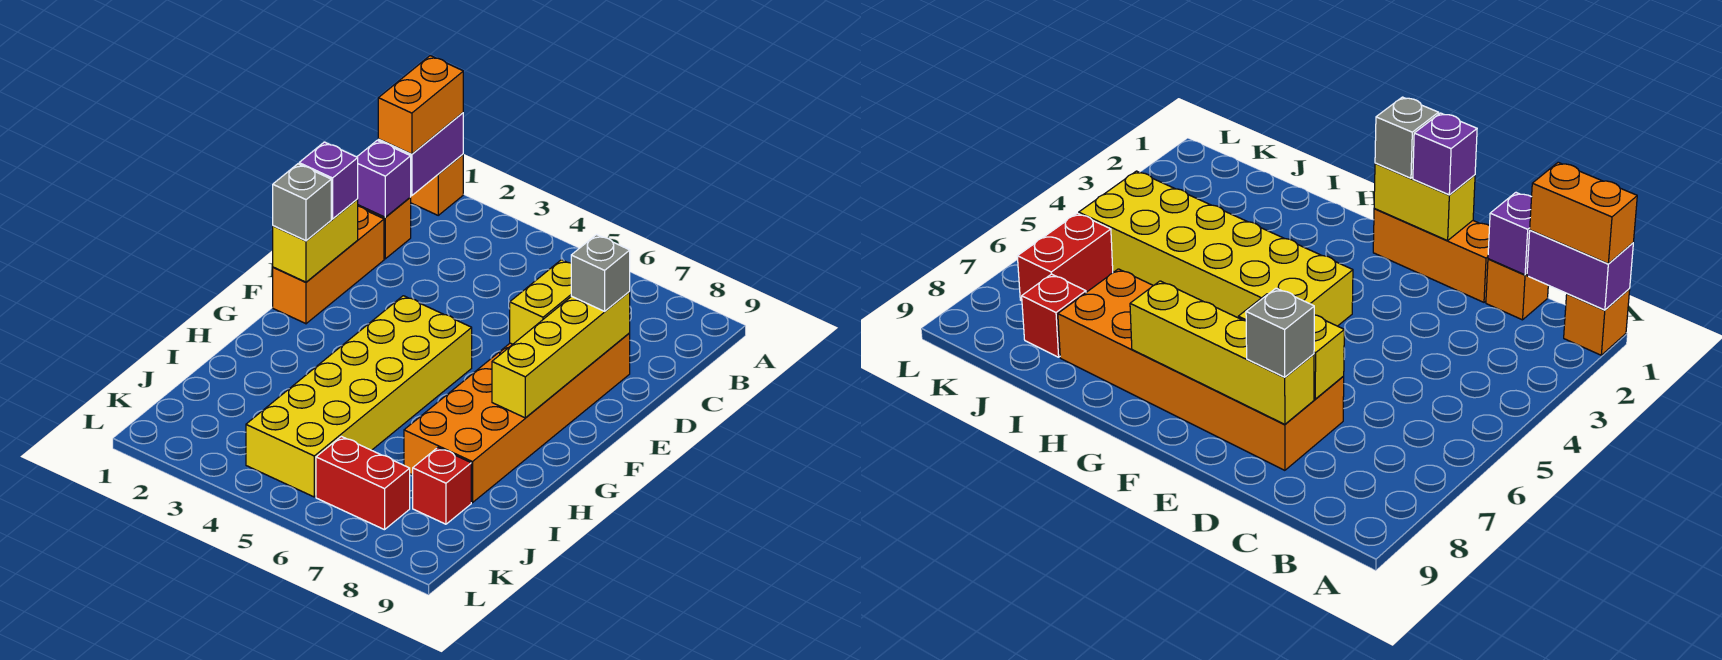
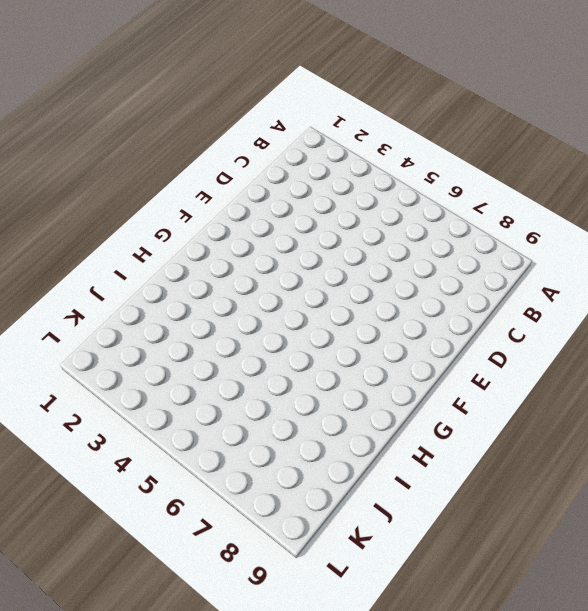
none -> orange 1x1 brick [410,154,463,215]
none -> orange 1x1 brick [358,198,411,259]
none -> orange 1x3 brick [273,206,384,324]

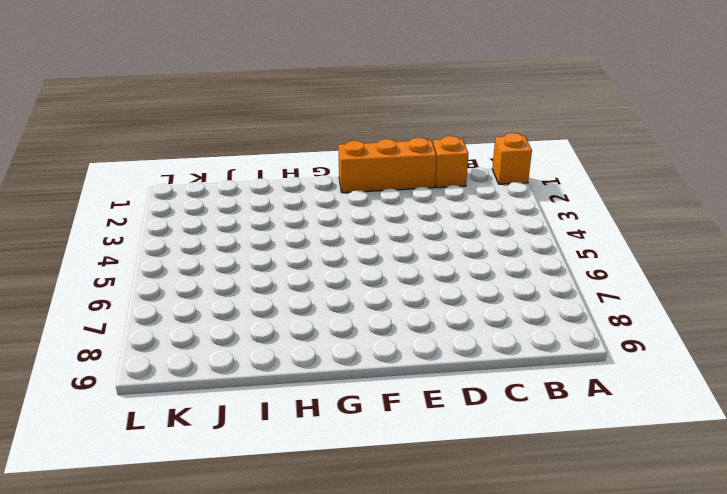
none -> orange 2x6 brick [404,333,630,503]
none -> yellow 2x6 brick [246,296,472,497]
none -> red 1x1 brick [413,448,471,524]

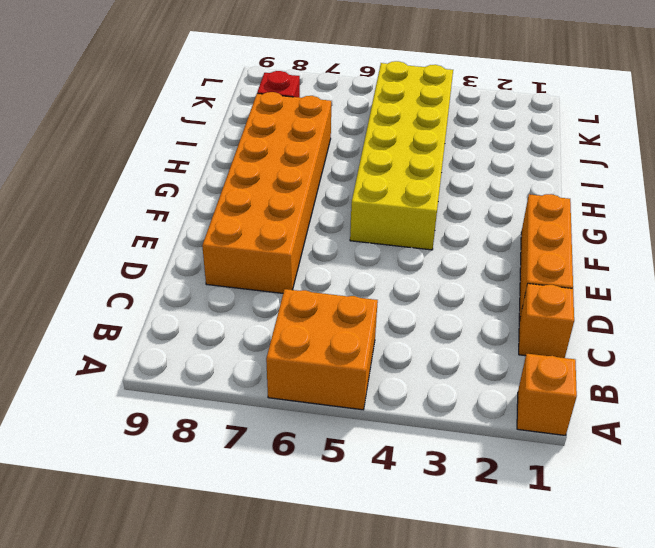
orange 2x2 brick [266,289,378,410] -> none
none -> red 1x2 brick [316,436,410,530]
none -> purple 1x2 brick [378,113,463,196]
none -> purple 1x1 brick [357,140,411,217]

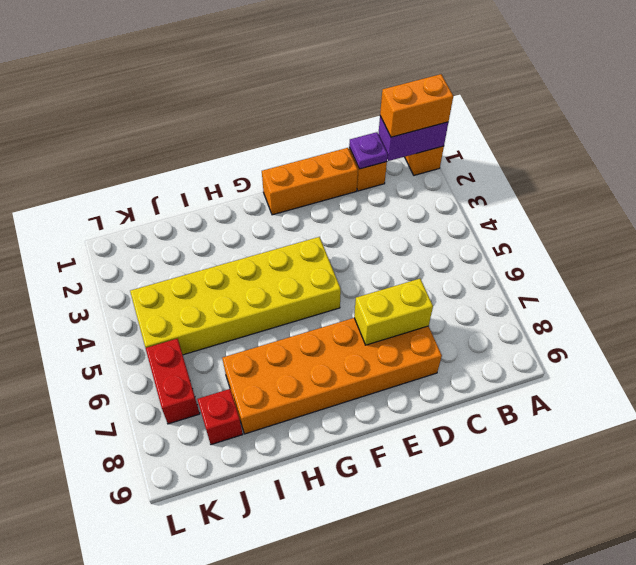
purple 1x1 plate [349,132,388,169] -> purple 1x1 brick [357,140,411,217]
none -> yellow 1x4 brick [492,292,630,418]
none -> yellow 1x2 brick [273,199,358,282]
none -> grey 1x1 brick [571,235,630,311]

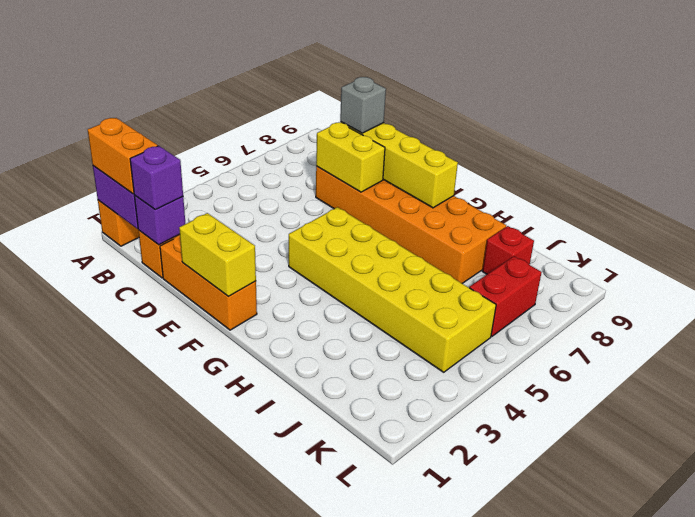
purple 1x1 brick [130,146,183,210] -> purple 1x1 brick moved to [299,142,358,219]
none -> grey 1x1 brick [273,164,331,241]

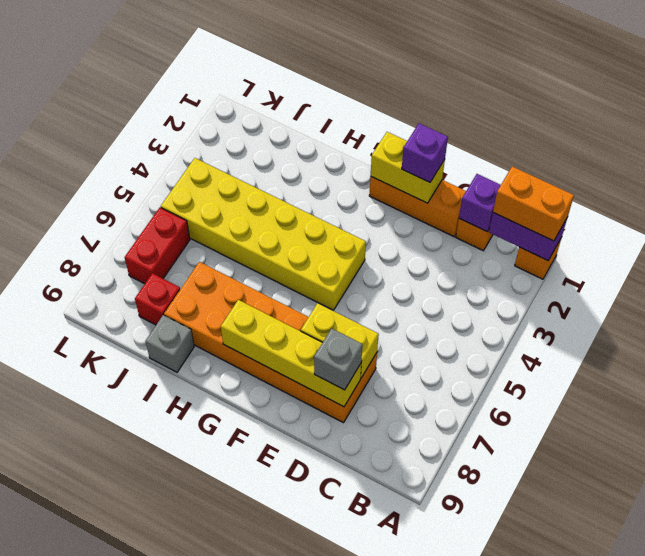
grey 1x1 brick [145,315,194,372] -> grey 1x1 brick moved to [273,164,331,241]

